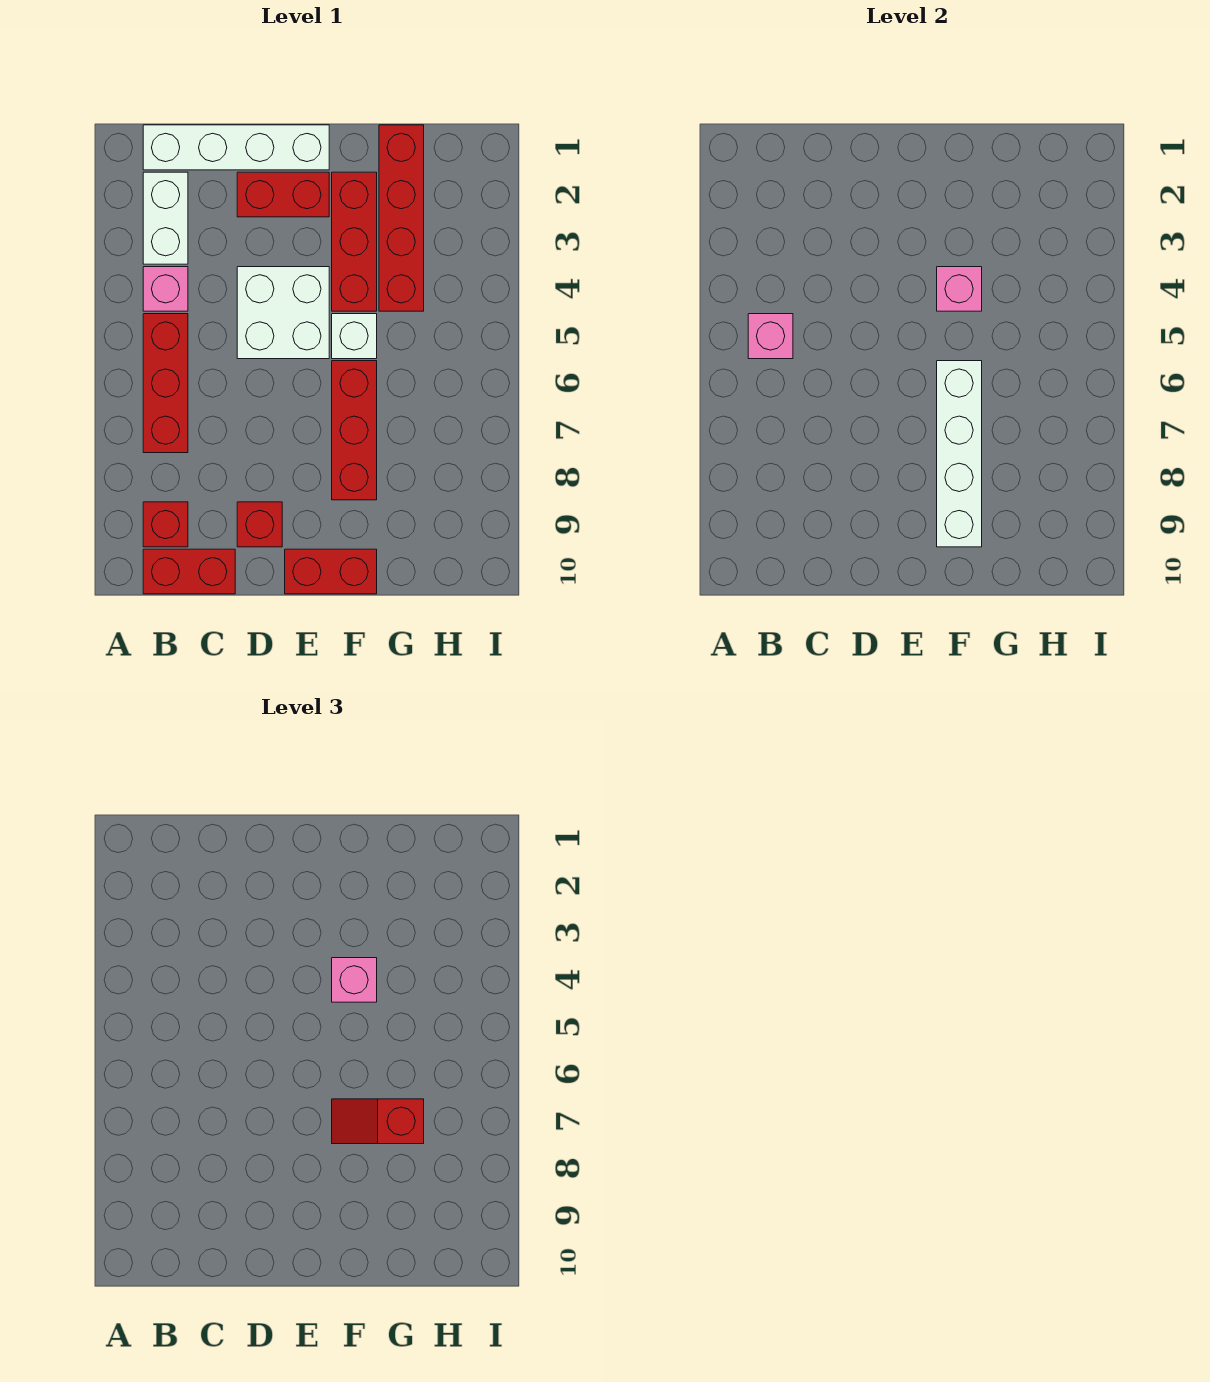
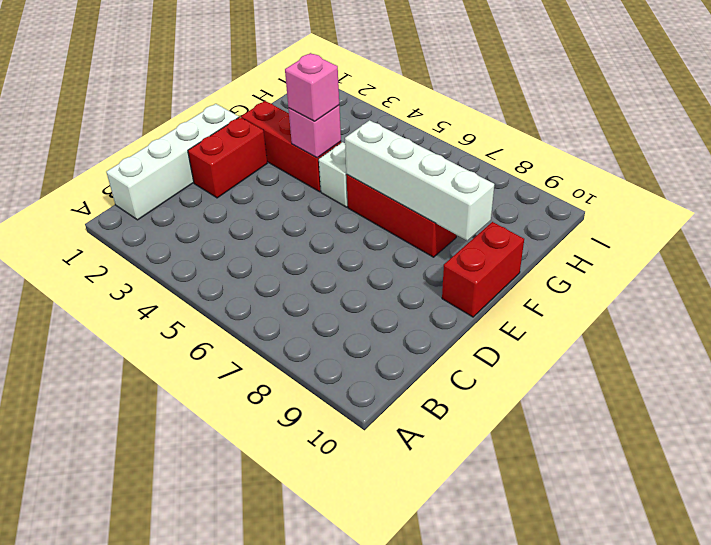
none -> white 1x2 brick [143,172,188,264]
none -> pink 1x1 brick [143,267,188,311]
none -> red 1x3 brick [143,314,188,453]

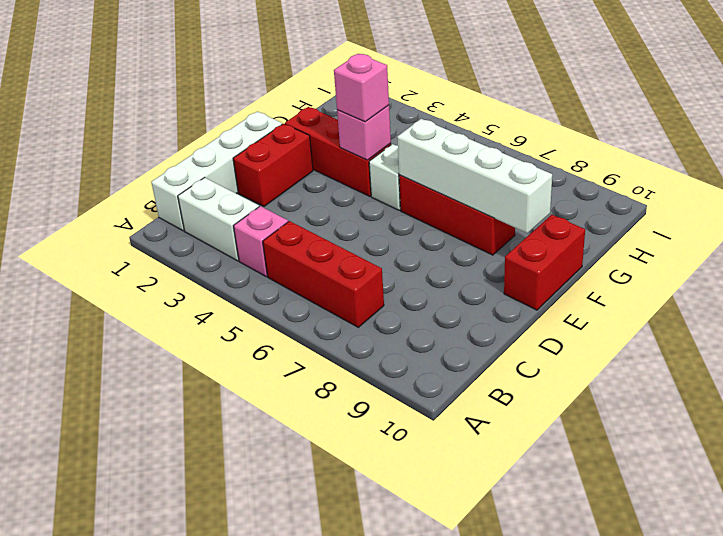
none -> red 1x1 brick [143,502,188,547]
none -> red 1x2 brick [143,549,235,594]
none -> white 2x2 brick [237,267,329,359]

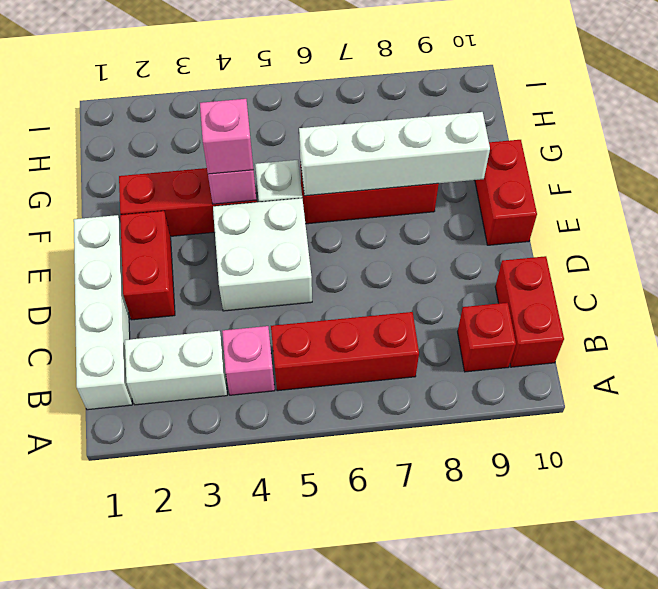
none -> red 1x1 brick [237,502,282,547]
none -> red 1x4 brick [379,125,424,311]
none -> pink 1x1 brick [748,314,793,359]

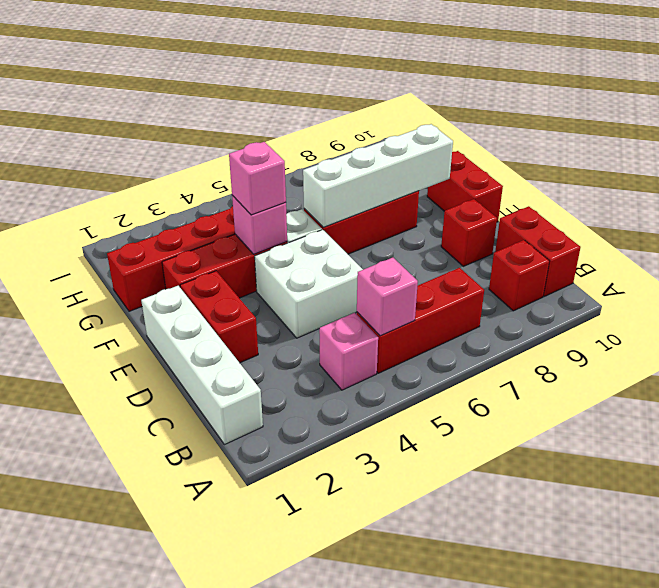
none -> white 1x2 brick [143,172,188,264]
none -> red 1x2 slope [332,1099,424,1144]

